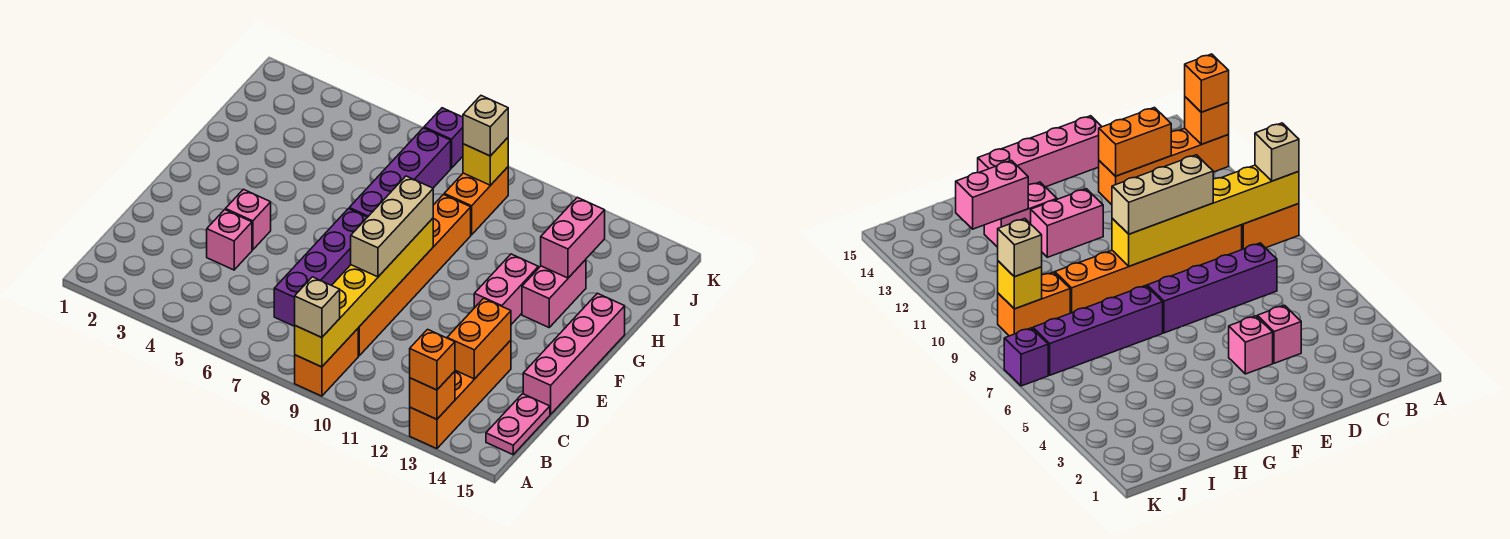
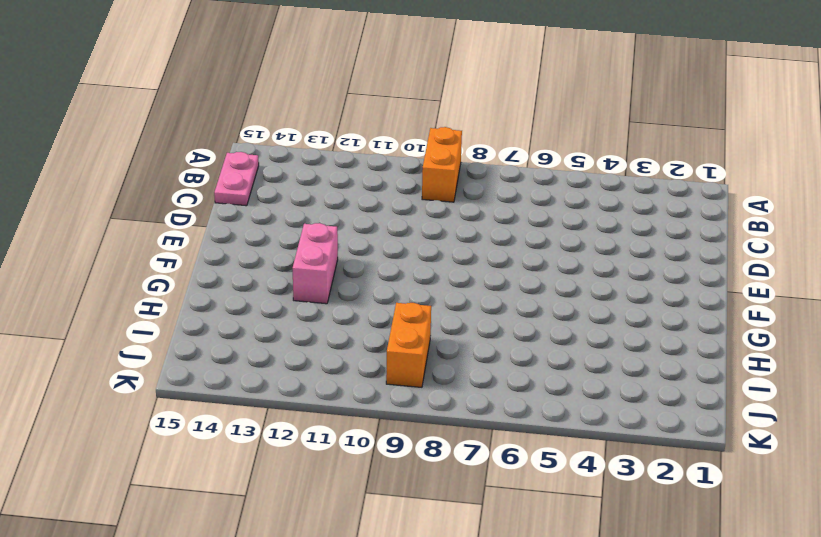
none -> orange 1x4 brick [410,340,511,449]
none -> purple 1x4 brick [274,209,367,326]
none -> orange 1x6 brick [358,195,471,356]

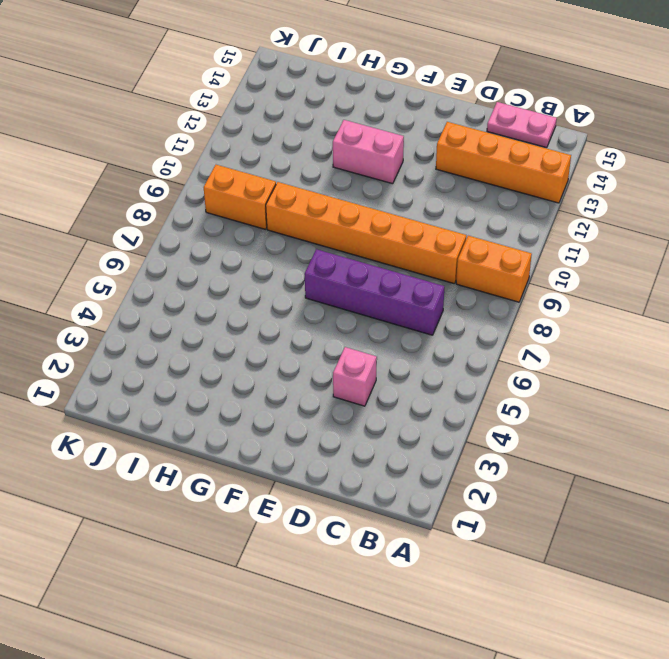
none -> pink 1x4 brick [523,293,625,414]
none -> pink 1x1 brick [225,189,271,250]
none -> purple 1x4 brick [349,128,451,217]

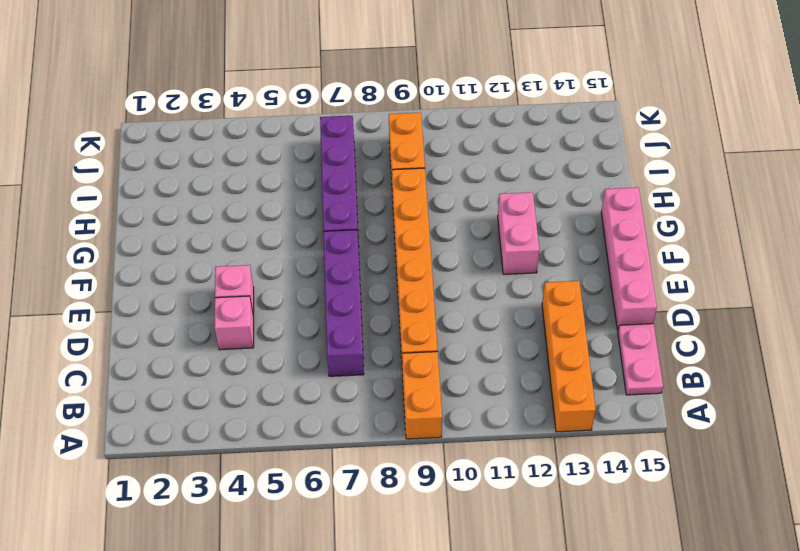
none -> pink 1x2 brick [522,260,586,327]
none -> purple 1x1 brick [424,108,463,168]
none -> yellow 1x6 brick [295,218,433,367]

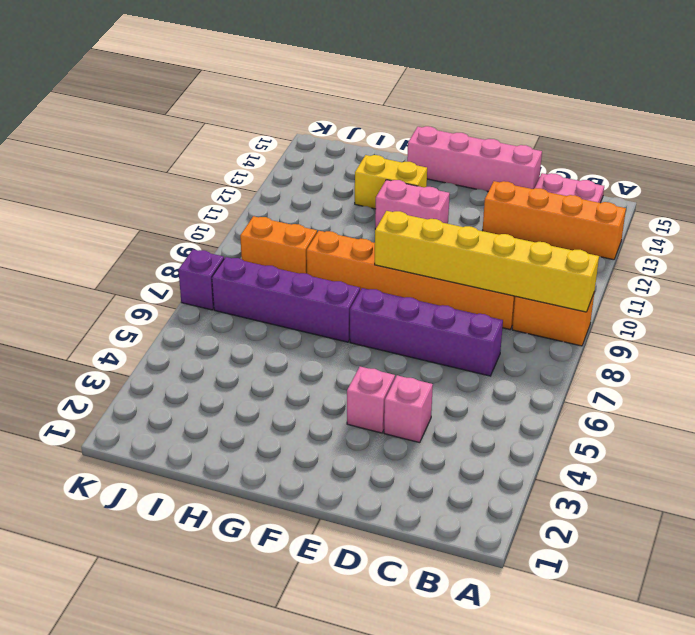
yellow 1x2 brick [355,155,427,209] -> pink 1x2 brick [522,260,586,327]
none -> orange 1x1 brick [410,371,455,419]
none -> orange 1x2 brick [447,298,511,379]
none -> pink 1x2 brick [541,197,605,278]

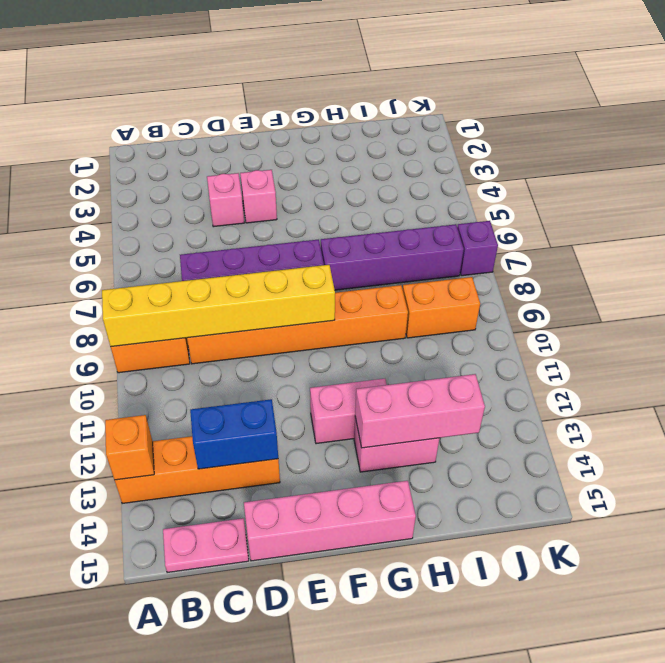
blue 1x2 brick [190,399,278,469] -> orange 1x2 brick [447,298,511,379]
pink 1x3 brick [355,374,485,448] -> pink 1x2 brick [541,197,605,278]
none -> yellow 1x1 brick [463,138,508,185]
none -> tan 1x1 brick [295,277,340,338]
none -> orange 1x1 brick [410,329,455,390]

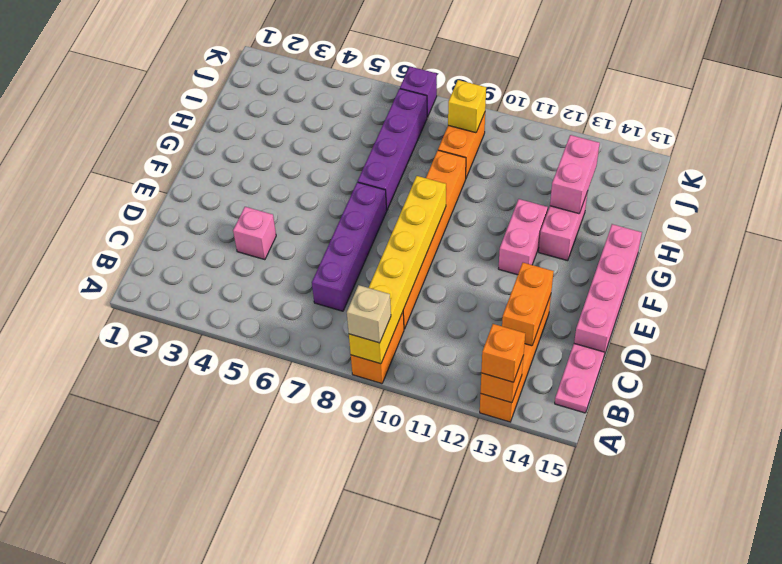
none -> pink 1x1 brick [225,189,271,250]
none -> tan 1x3 brick [351,176,433,277]
none -> tan 1x1 brick [463,96,508,156]

